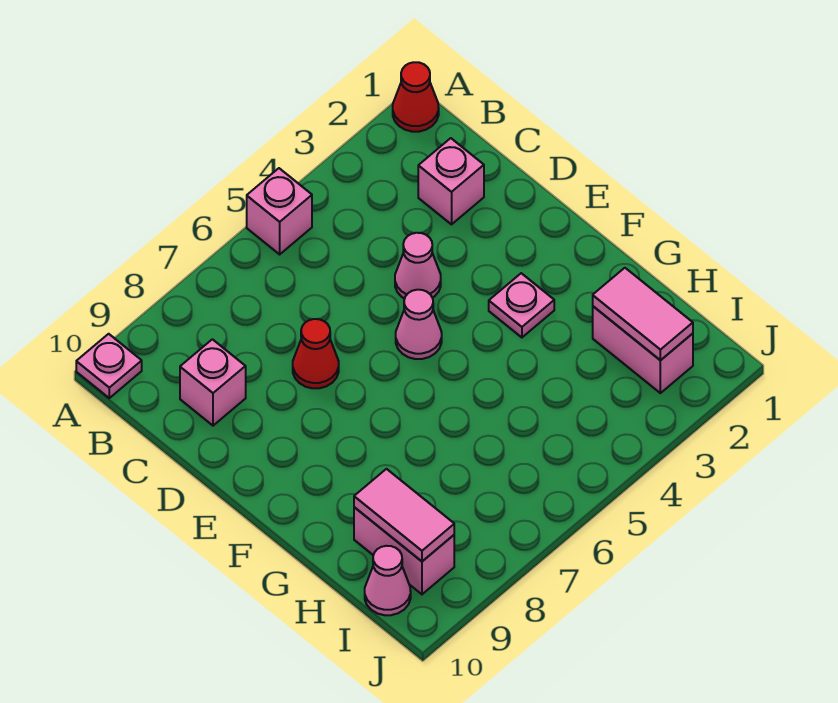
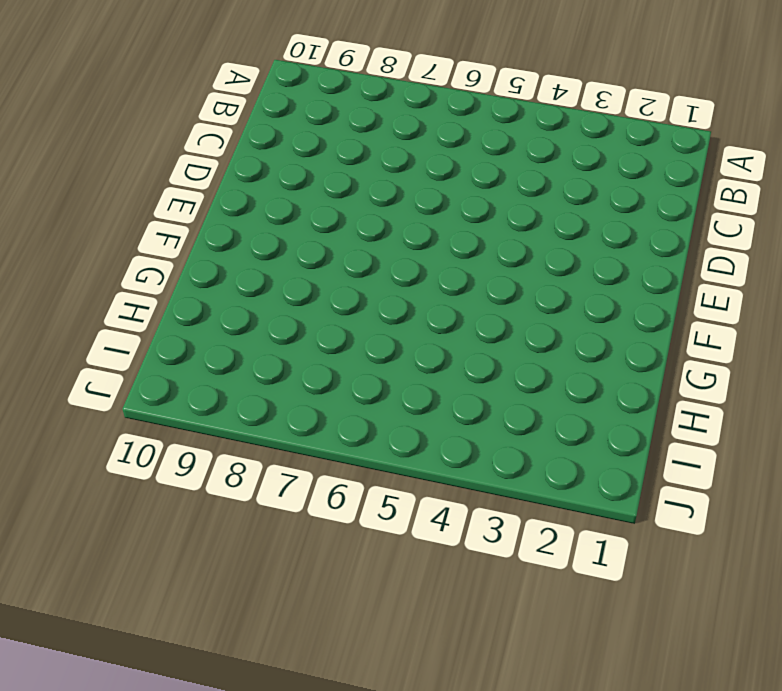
none -> red 1x1 cone [393,62,439,132]
none -> pink 1x1 brick [247,168,312,254]
none -> pink 1x1 plate [76,334,142,398]

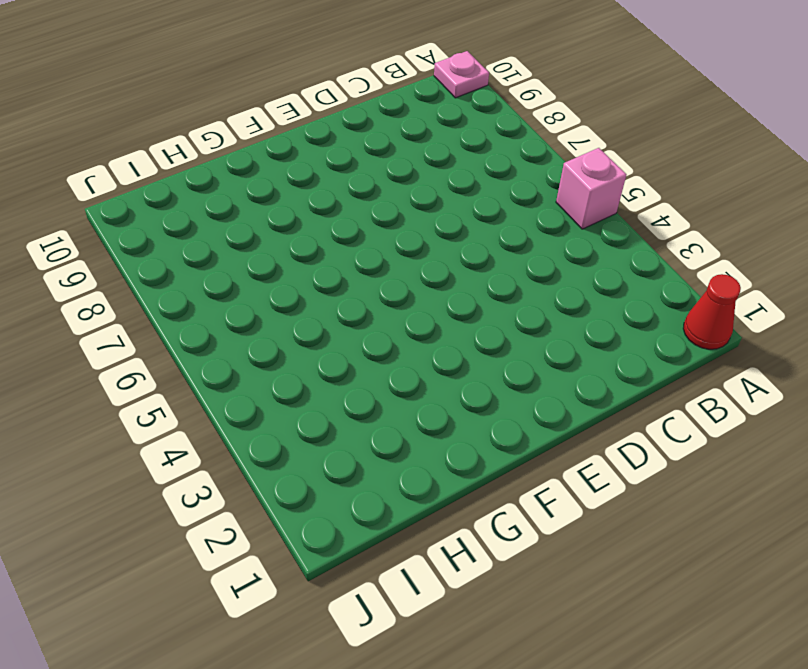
none -> pink 1x1 brick [418,138,484,224]
none -> pink 1x1 brick [180,339,246,426]
none -> pink 1x1 cone [395,233,441,299]

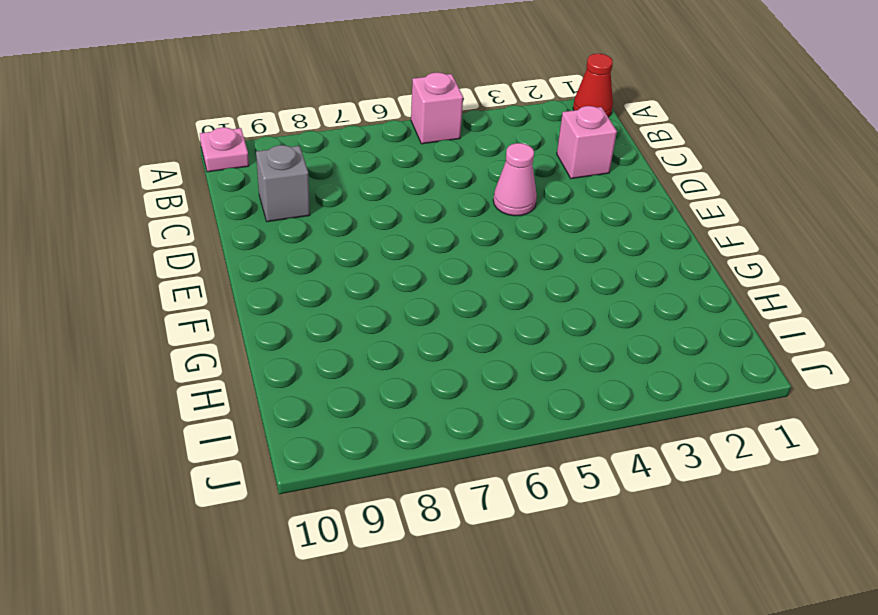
grey 1x1 brick [256,145,310,222] -> pink 1x1 brick [180,339,246,426]
none -> red 1x1 cone [293,319,339,388]
none -> pink 1x1 cone [396,290,442,359]
none -> pink 1x1 plate [489,273,554,337]

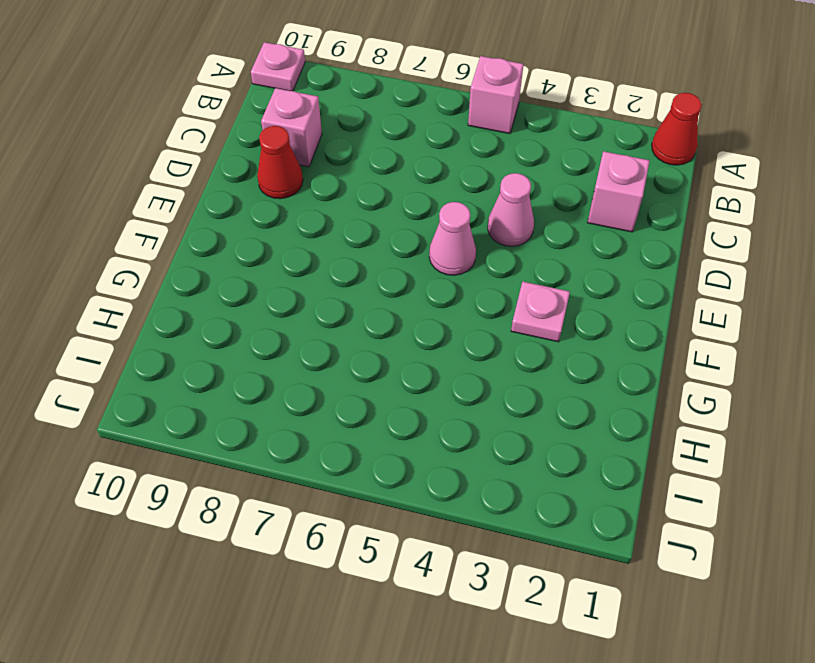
red 1x1 cone [257,126,303,199] -> red 1x1 cone moved to [293,319,339,388]
none -> pink 1x2 brick [593,306,693,393]
none -> pink 1x2 brick [354,507,454,594]
none -> pink 1x1 cone [365,546,411,615]

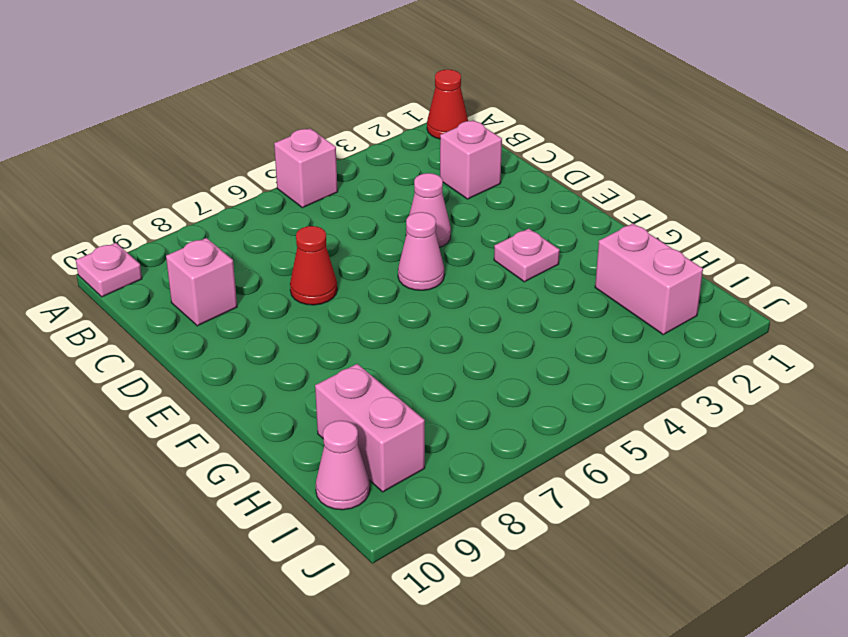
none -> pink 1x2 tile [593,268,693,360]
none -> pink 1x2 tile [354,469,454,561]

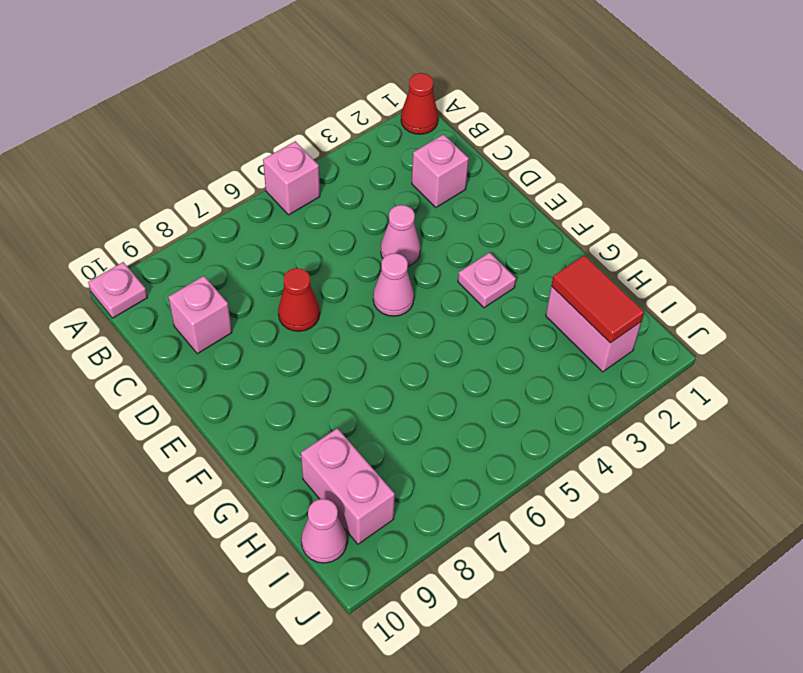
red 1x2 tile [551,255,644,343] -> pink 1x2 tile [593,268,693,360]
none -> pink 1x2 tile [354,469,454,561]

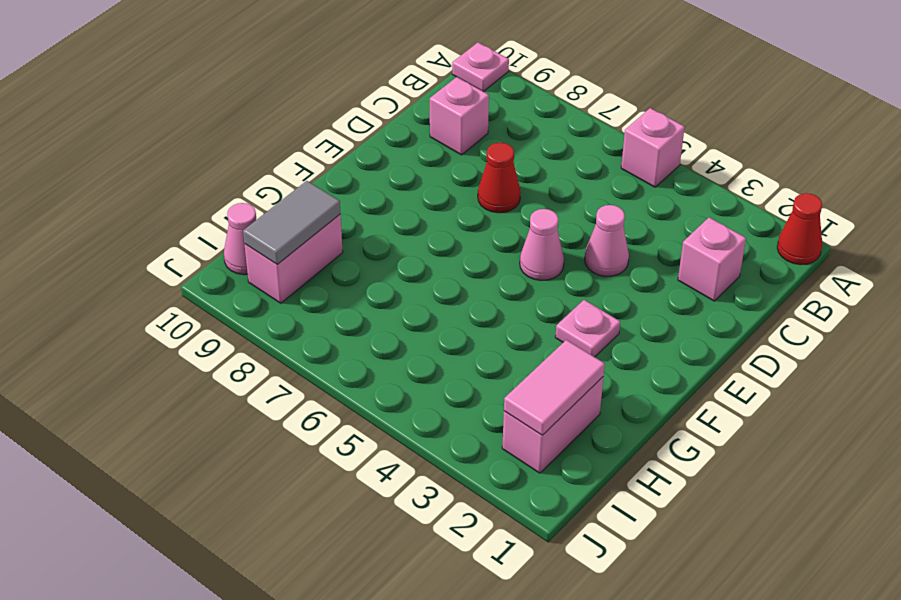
grey 1x2 tile [243,181,341,265] -> pink 1x2 tile [354,469,454,561]

